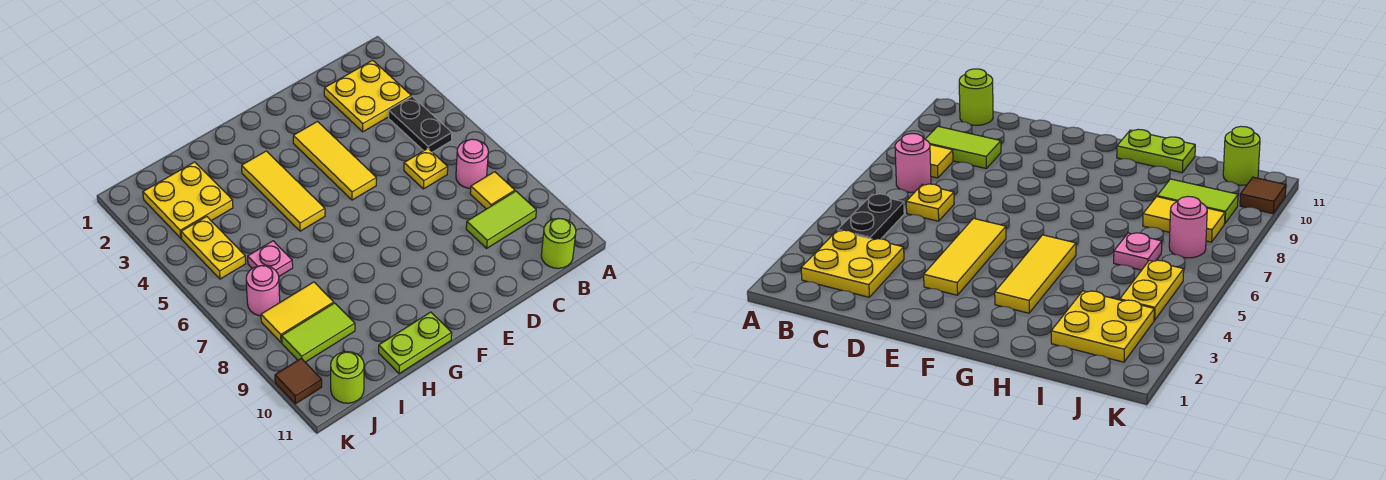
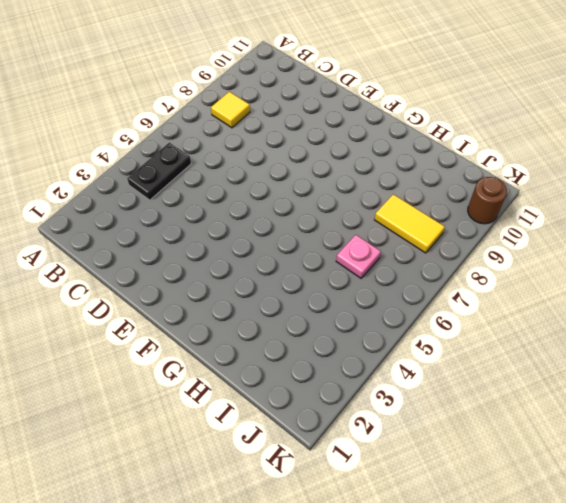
brown 1x1 round brick [468,177,507,224] -> brown 1x1 tile [275,358,322,404]
none -> yellow 2x2 plate [324,60,411,132]
none -> pink 1x1 round brick [456,139,488,188]
none -> lime 1x2 tile [466,191,536,248]

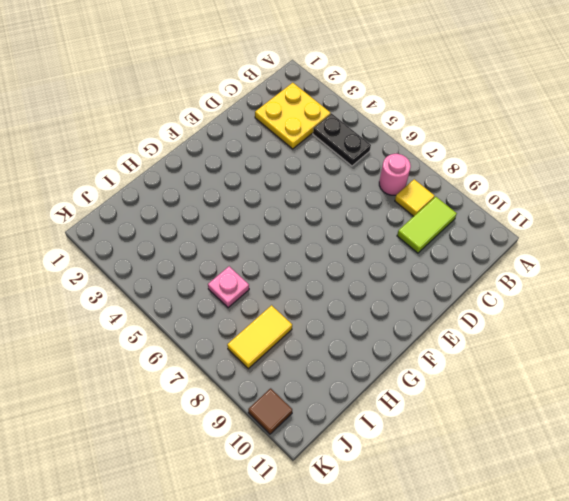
none -> lime 1x1 round brick [541,218,576,268]
none -> yellow 1x1 plate [404,149,448,189]
none -> yellow 1x3 tile [293,122,377,200]

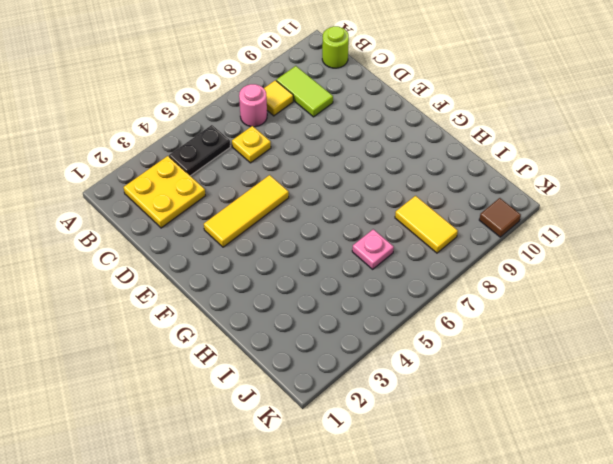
none -> yellow 1x3 tile [242,151,325,231]
none -> lime 1x2 plate [379,312,452,374]
none -> yellow 2x2 plate [143,162,233,238]

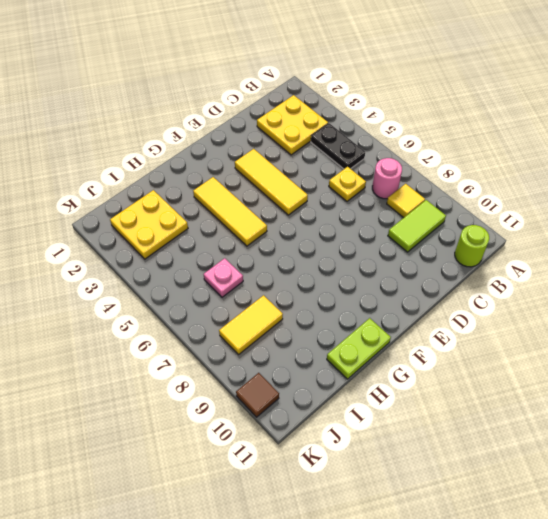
none -> lime 1x2 tile [282,303,355,362]
none -> yellow 1x2 plate [181,216,246,279]
none -> pink 1x1 round brick [246,266,280,316]

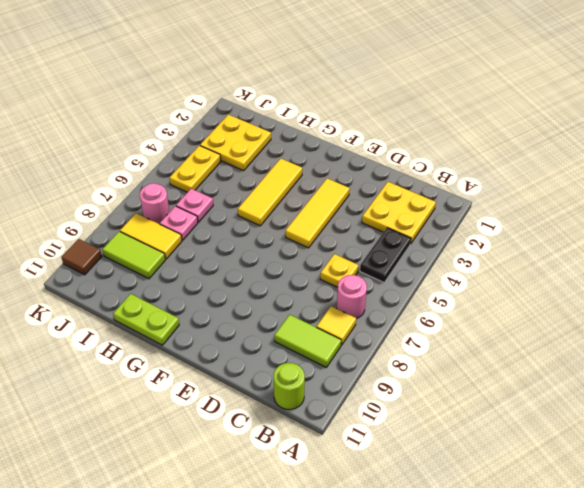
pink 1x1 plate [160,206,198,240] -> none
none -> lime 1x1 round brick [331,352,364,403]

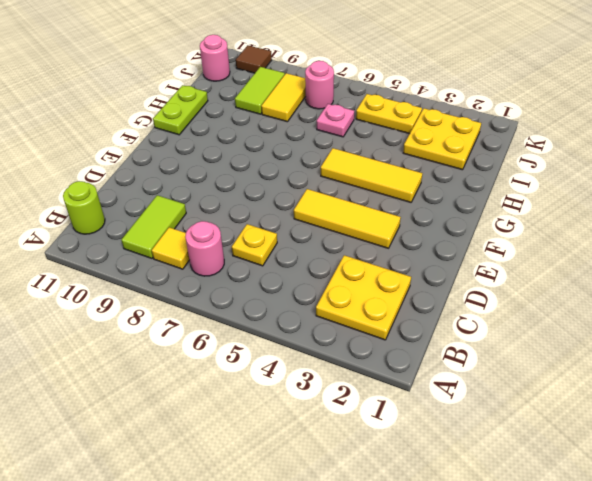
pink 1x1 round brick [200,35,230,81] -> lime 1x1 round brick [331,352,364,403]
none -> black 1x2 plate [389,96,452,152]

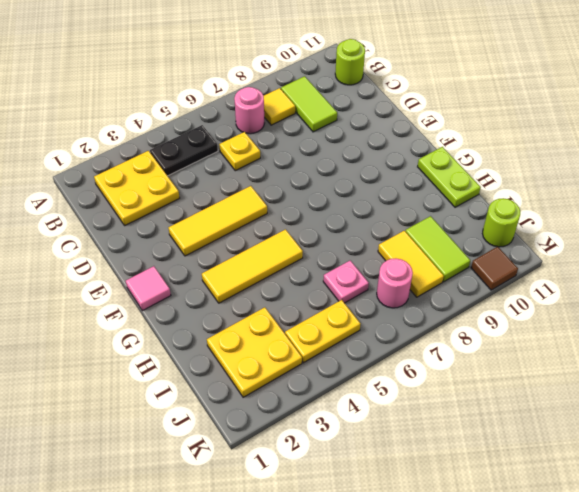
pink 1x1 tile [126,266,171,311] -> none

